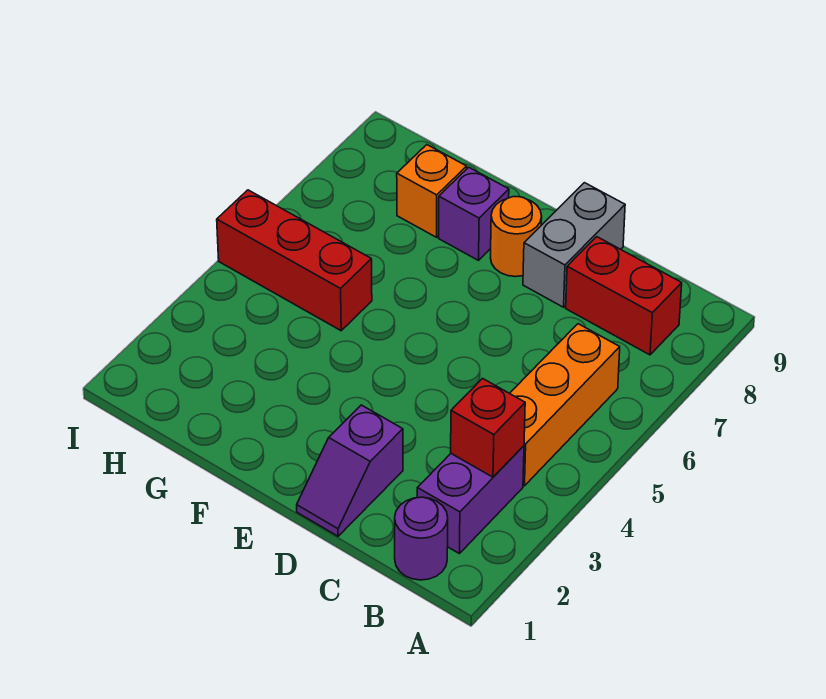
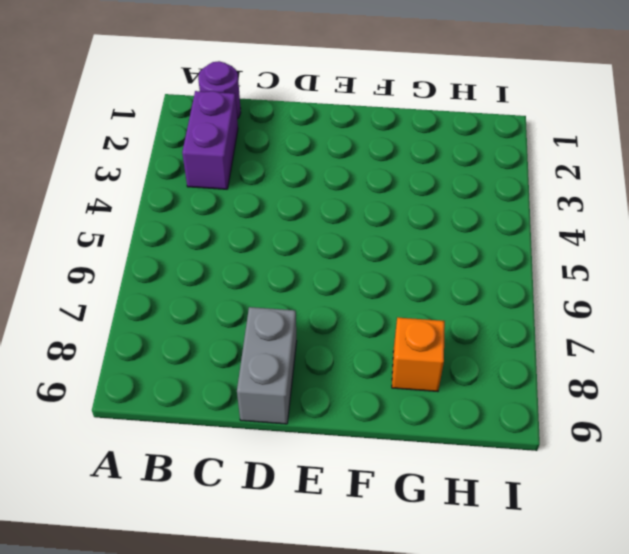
none -> orange 1x3 brick [510,324,620,486]
none -> red 1x2 brick [566,237,682,355]

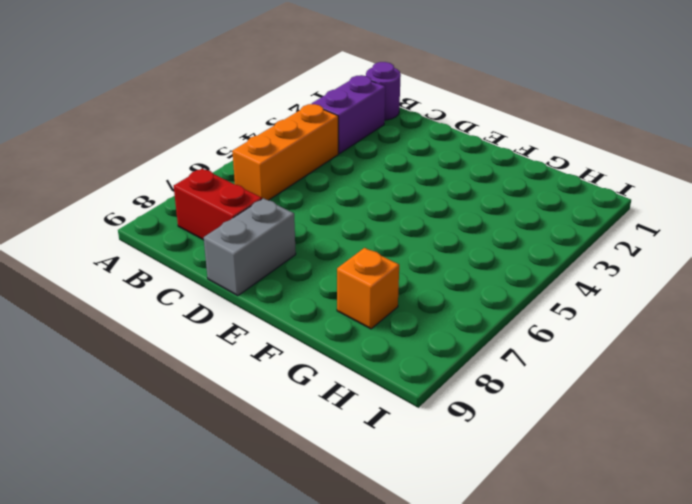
none -> purple 1x2 slope [297,405,403,536]
none -> orange 1x1 round brick [491,197,542,277]

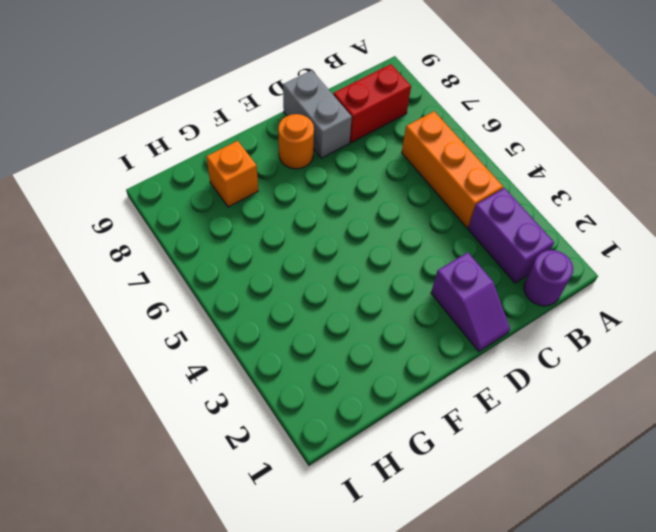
none -> purple 1x1 brick [439,167,509,260]
none -> red 1x3 brick [217,190,372,331]

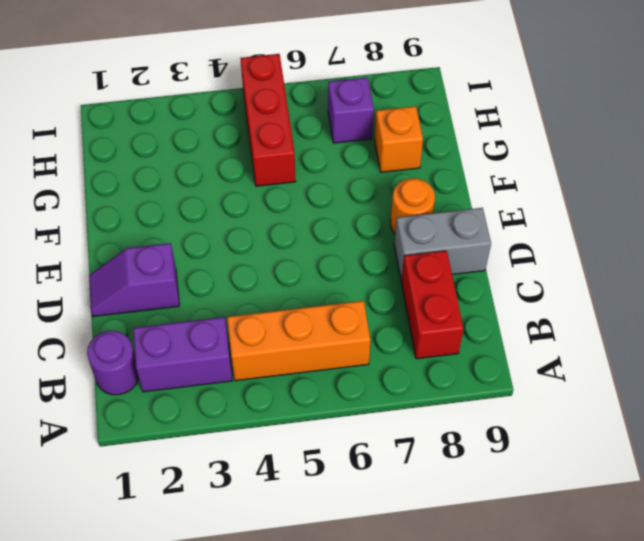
purple 1x1 brick [328,78,374,143] -> purple 1x1 brick moved to [439,167,509,260]
none -> red 1x1 brick [451,378,525,477]

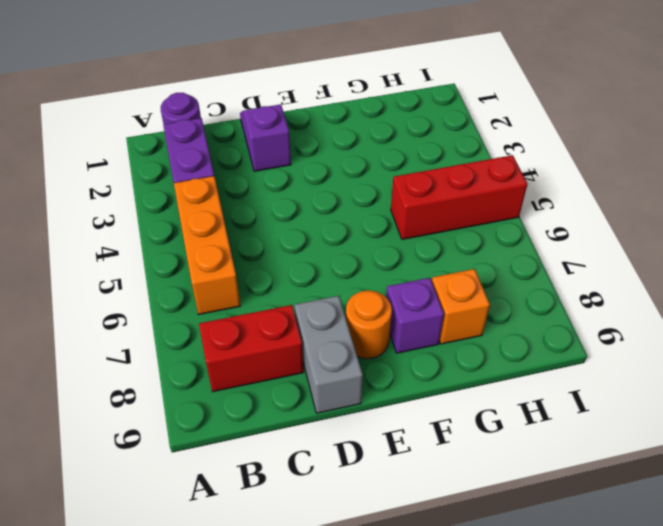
none -> red 1x1 brick [451,378,525,477]

